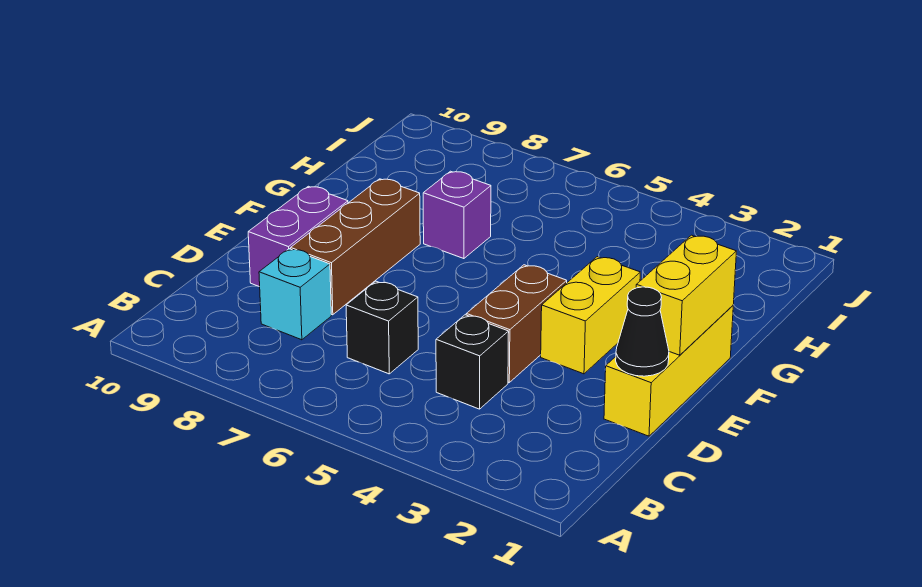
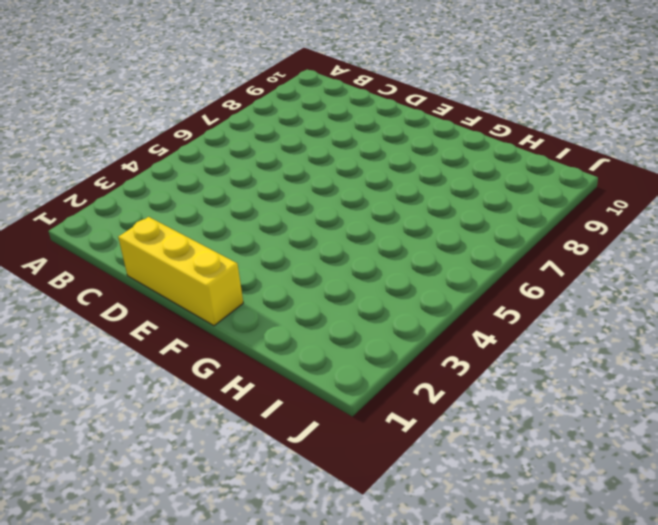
none -> black 1x1 brick [436,315,509,409]
none -> black 1x1 brick [346,281,418,374]

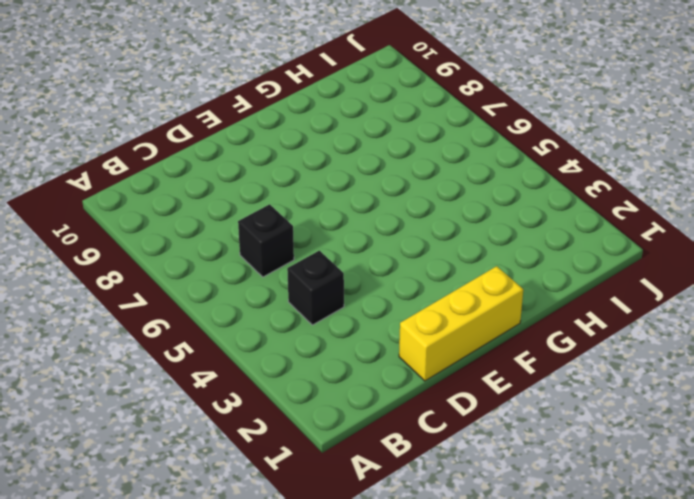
none -> cyan 1x1 brick [259,249,331,340]
none -> brown 1x2 brick [466,265,567,382]

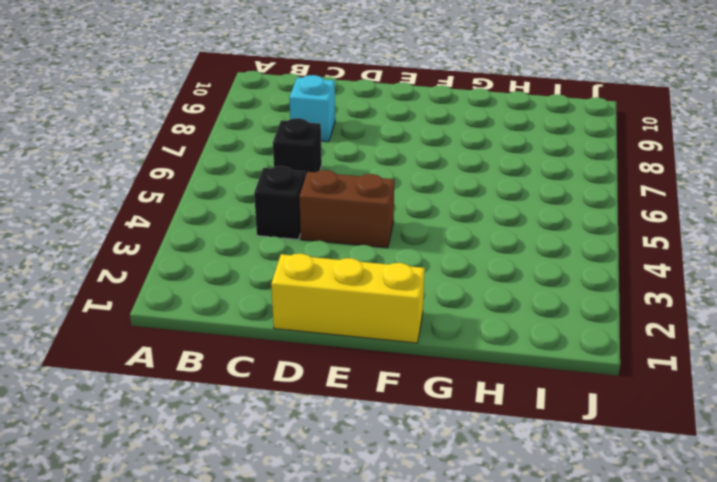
none -> brown 1x3 brick [291,179,420,315]
none -> purple 1x2 brick [248,186,348,287]

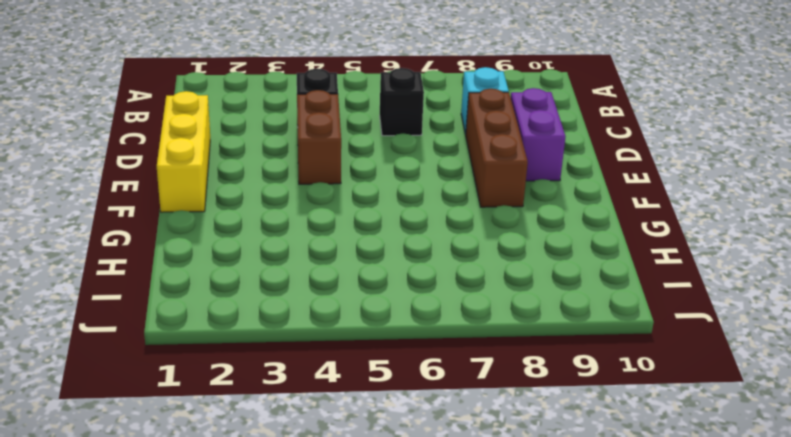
none -> yellow 1x2 brick [541,257,640,374]
none -> purple 1x1 brick [423,171,491,259]

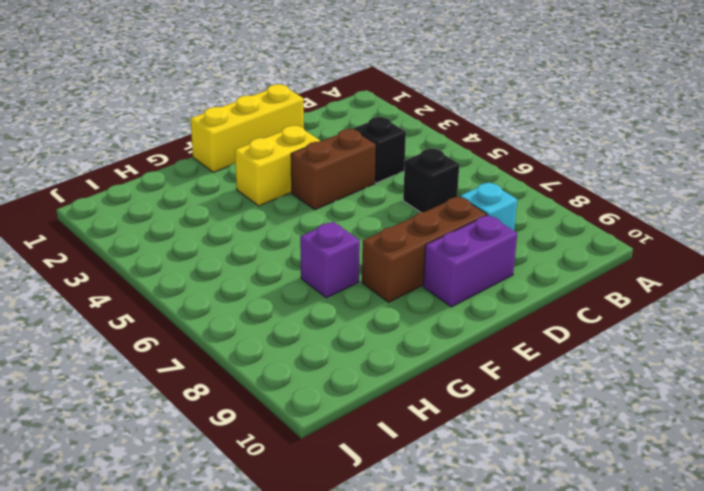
none -> black 1x1 cone [616,287,669,376]
none -> yellow 1x2 brick [636,235,736,355]

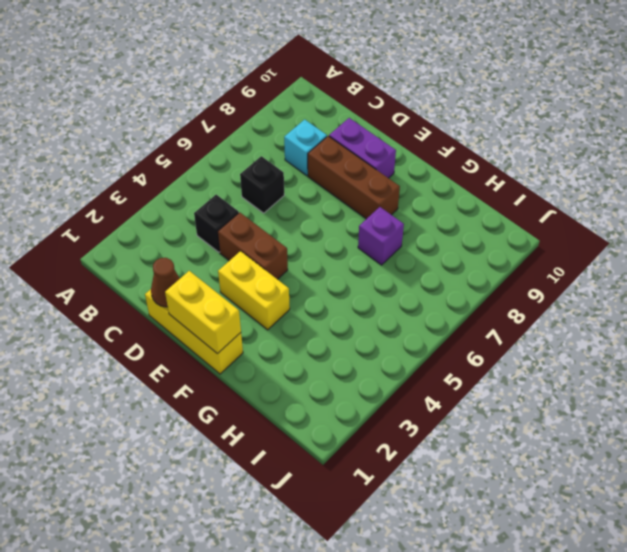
brown 1x1 cone [151,258,180,307] -> black 1x1 cone [616,287,669,376]

